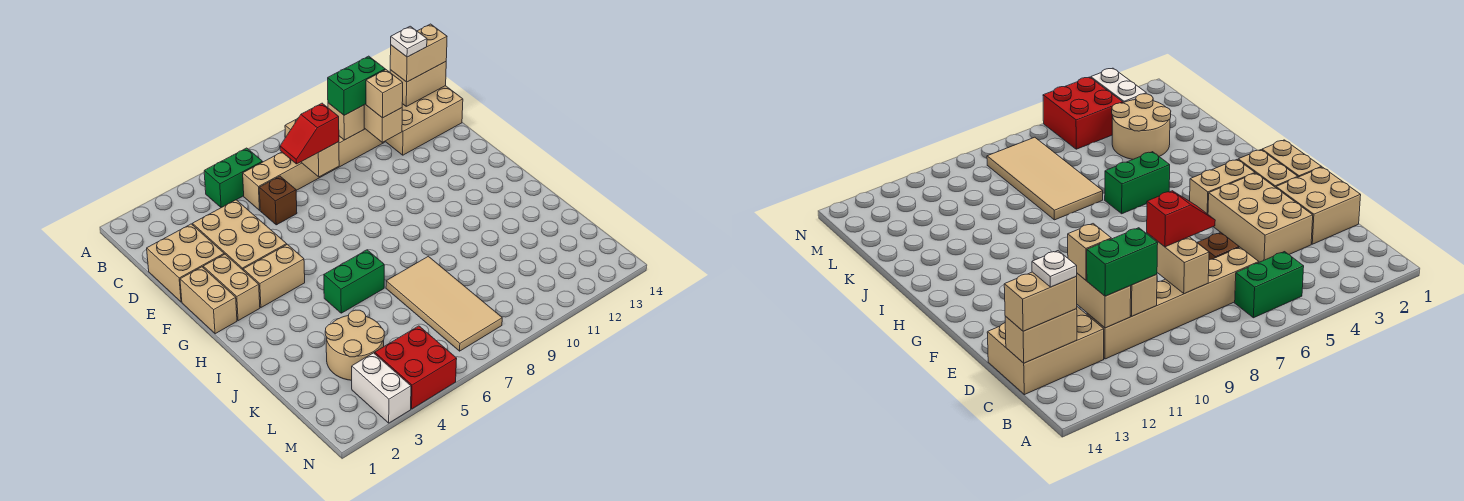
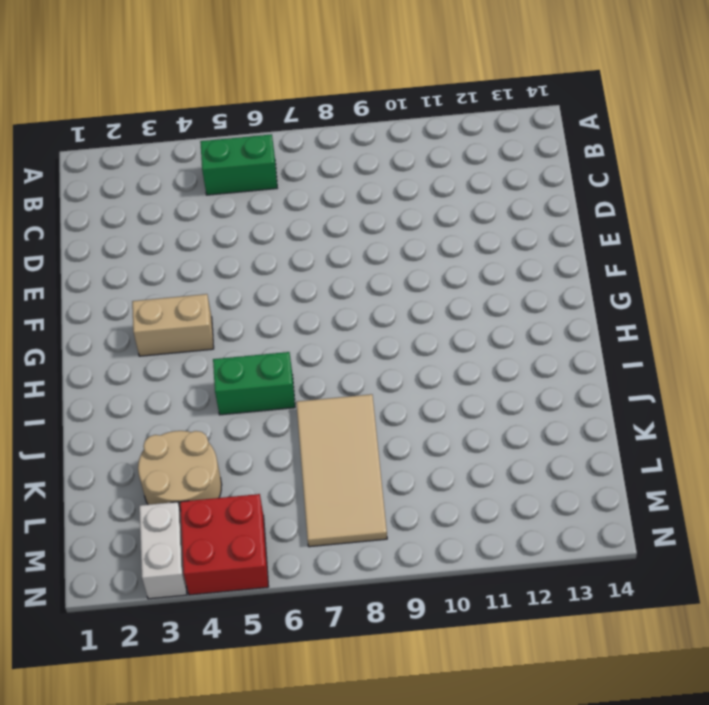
none -> tan 1x6 brick [243,128,384,210]
none -> tan 2x3 brick [385,86,463,155]
none -> tan 2x2 brick [147,224,224,302]

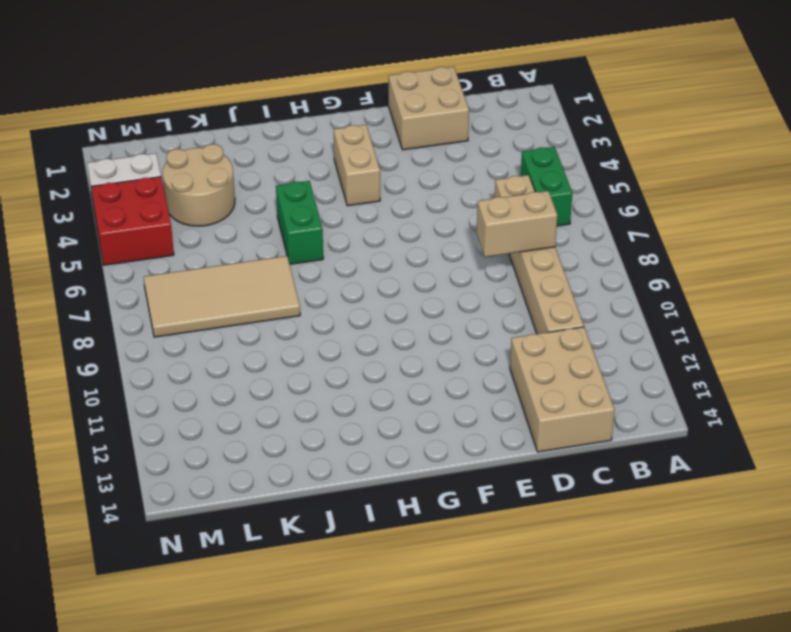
none -> tan 2x3 brick [193,200,287,270]
none -> brown 1x1 brick [259,176,297,225]
none -> tan 1x2 brick [180,267,237,334]

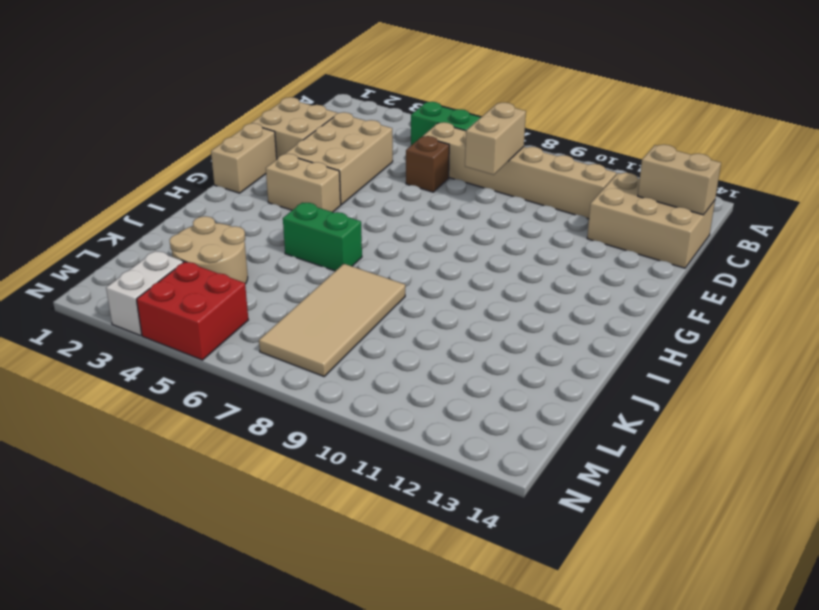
none -> tan 1x2 brick [203,254,260,321]
none -> tan 1x1 brick [328,103,364,140]
none -> tan 1x2 brick [364,104,402,142]

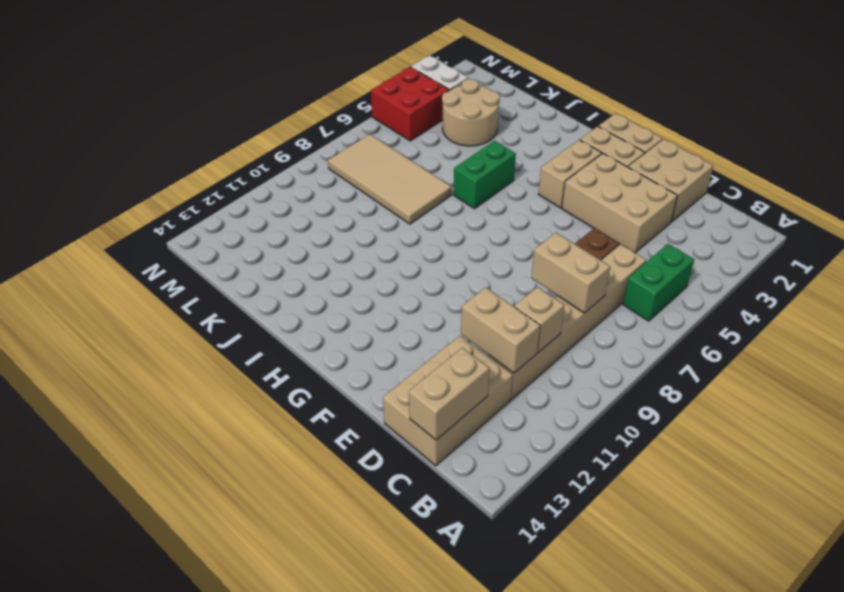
none -> green 1x2 brick [328,56,385,115]
none -> tan 1x2 brick [390,24,447,82]
none -> red 1x2 slope [280,103,339,164]

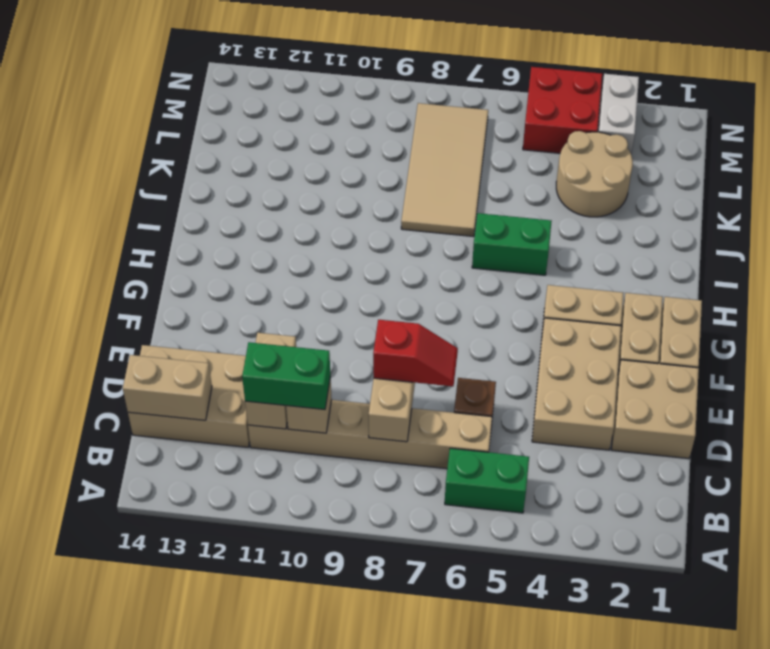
none -> tan 1x2 brick [390,24,447,82]
none -> tan 1x1 brick [366,70,403,118]
none -> white 1x1 plate [391,26,427,57]

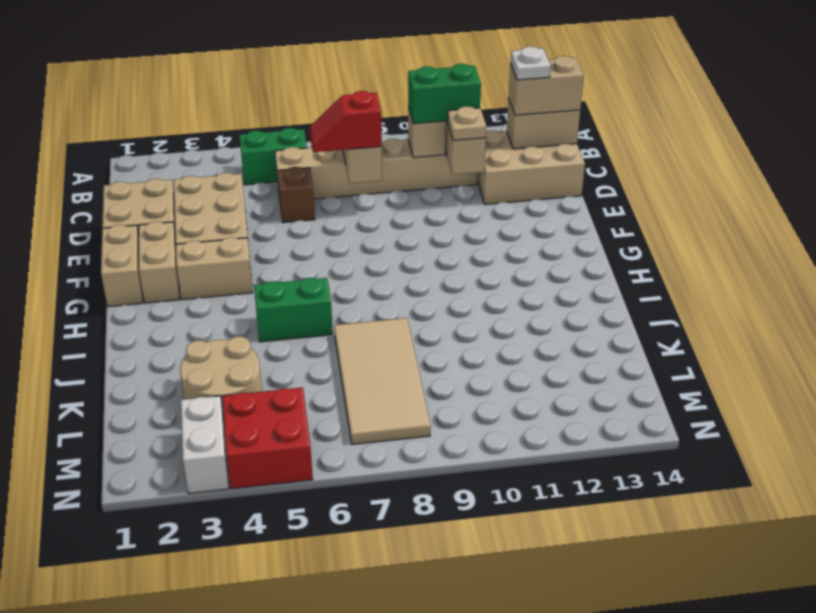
tan 1x1 plate [448,106,486,141] -> tan 1x1 brick [366,70,403,118]

